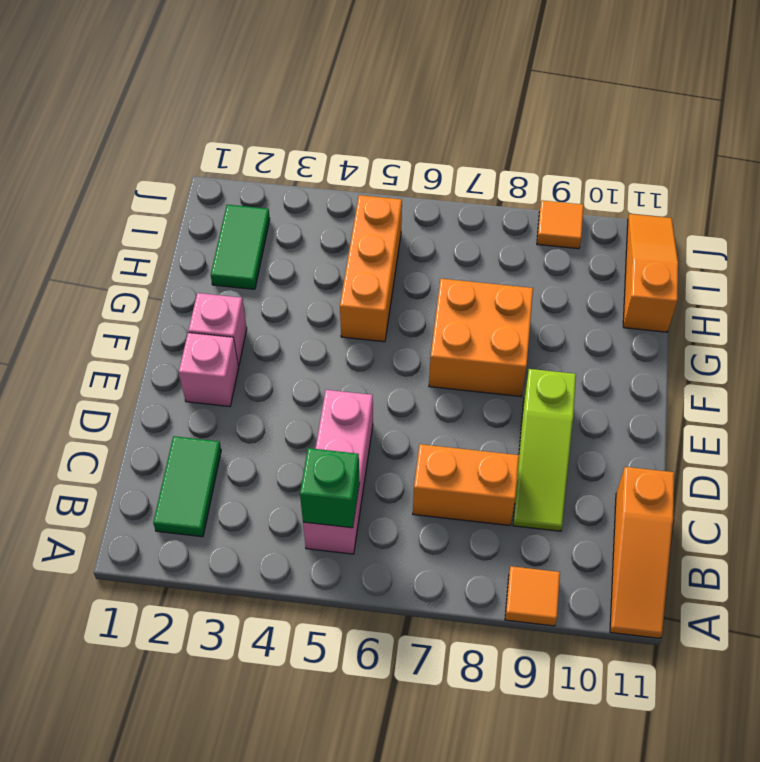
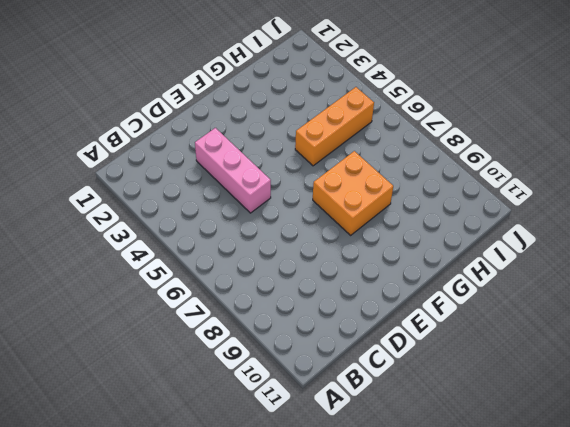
pink 1x3 brick [195,128,271,213] -> pink 1x3 brick turned to [303,390,373,554]
none -> orange 1x1 tile [505,566,560,626]
none -> orange 1x3 slope [610,467,674,638]
none -> green 1x2 tile [153,436,221,537]

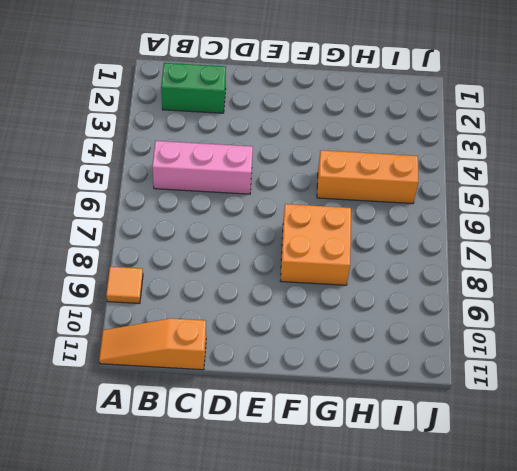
green 1x2 brick [161,63,226,113] -> green 1x2 tile [153,436,221,537]
none -> orange 1x2 brick [413,444,519,525]
none -> lime 1x3 slope [513,369,576,531]
none -> pink 1x1 brick [179,333,239,407]

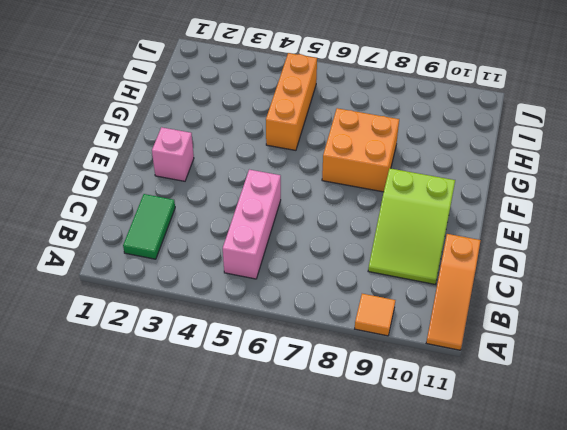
lime 2x3 slope [368,168,455,284] -> lime 1x3 slope [513,369,576,531]
none -> orange 1x2 brick [413,444,519,525]
none -> pink 1x1 brick [188,293,247,366]
none -> green 1x2 tile [211,205,270,289]

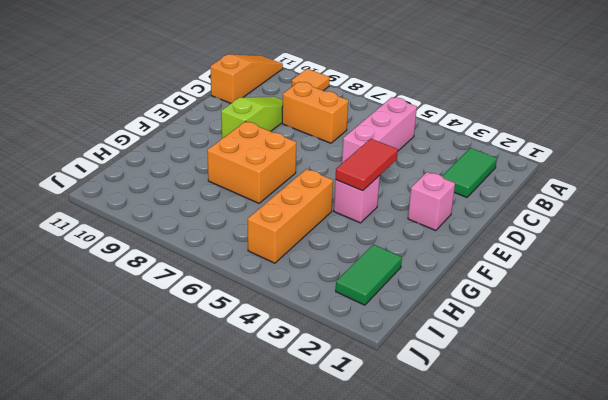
red 1x2 tile [335,139,398,191] -> none
pink 1x1 brick [334,176,380,223] -> pink 1x1 brick moved to [188,293,247,366]
none -> orange 1x3 slope [623,214,678,332]
none -> orange 1x1 tile [537,200,584,249]
none -> green 1x1 brick [300,448,359,528]

